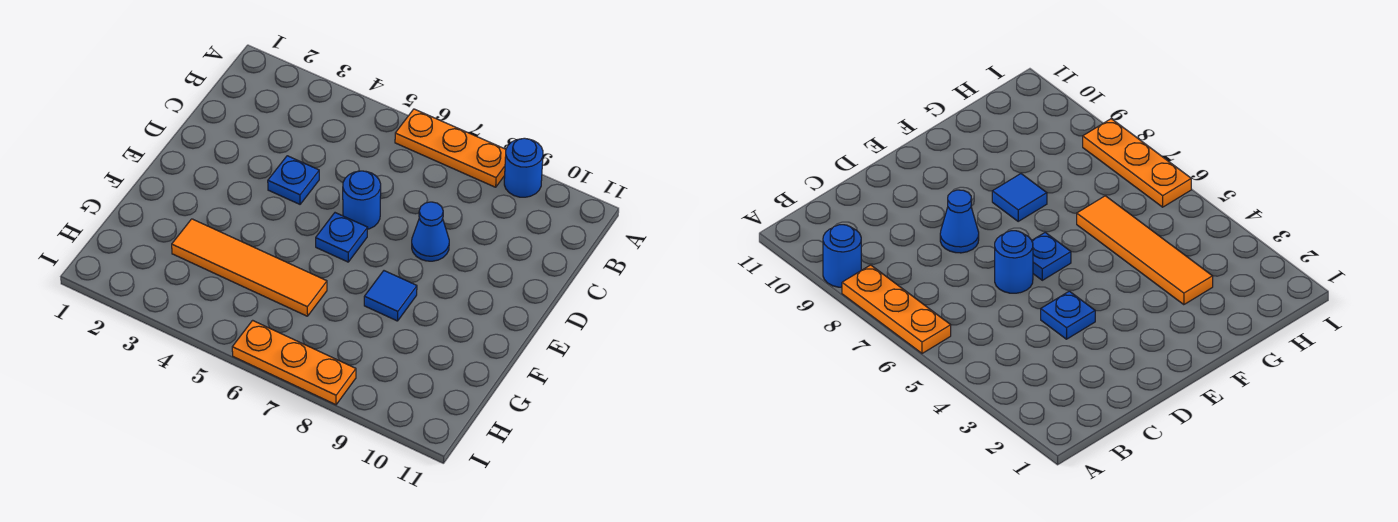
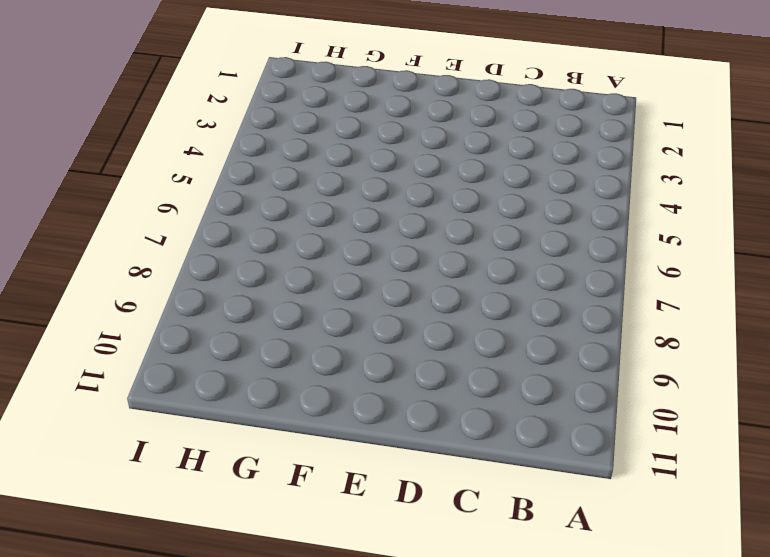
none -> orange 1x3 plate [395,109,506,187]
none -> blue 1x1 round brick [504,138,543,197]

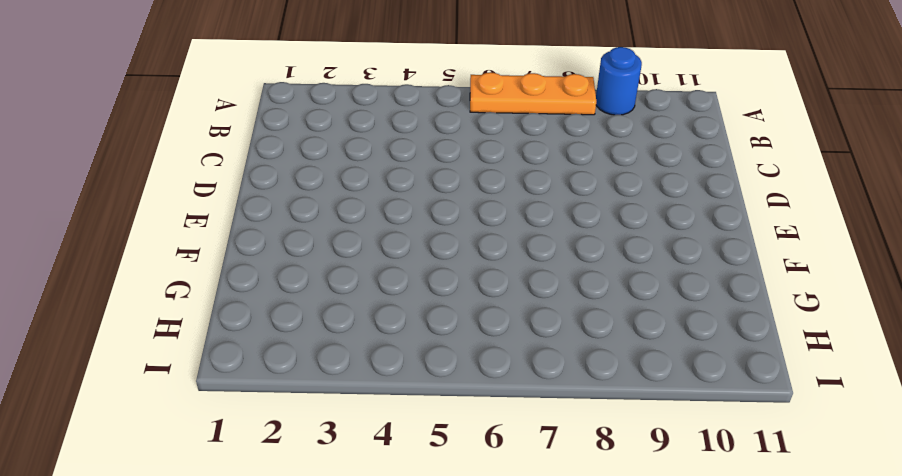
none -> blue 1x1 plate [268,156,319,204]
none -> blue 1x1 round brick [343,171,381,229]

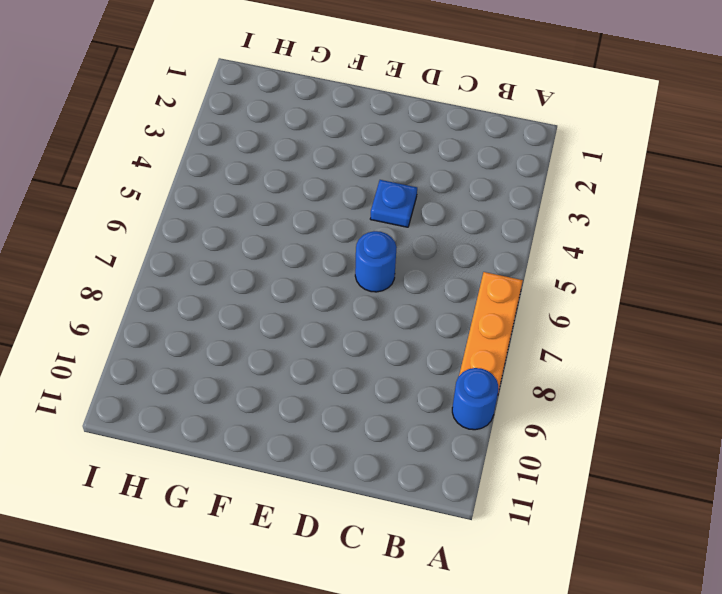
none -> blue 1x1 cone [412,202,449,261]
none -> blue 1x1 plate [316,213,368,262]

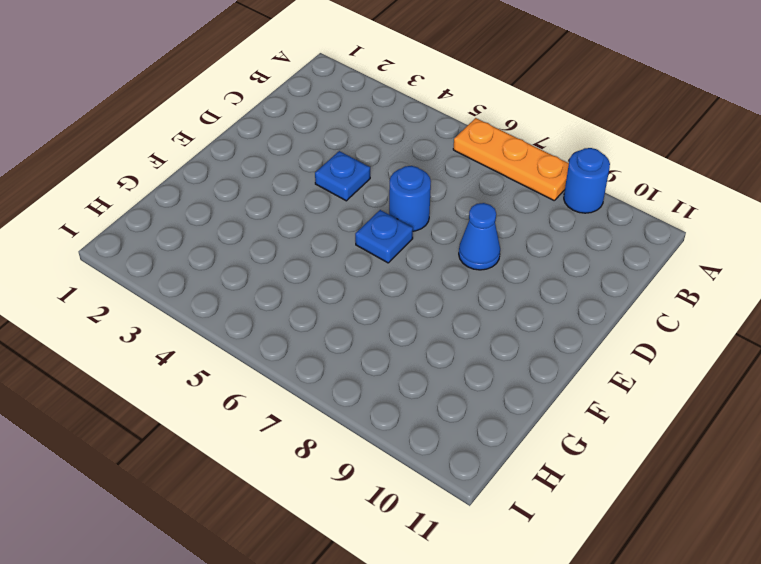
none -> blue 1x1 tile [364,271,417,321]
none -> orange 1x4 tile [172,219,327,316]

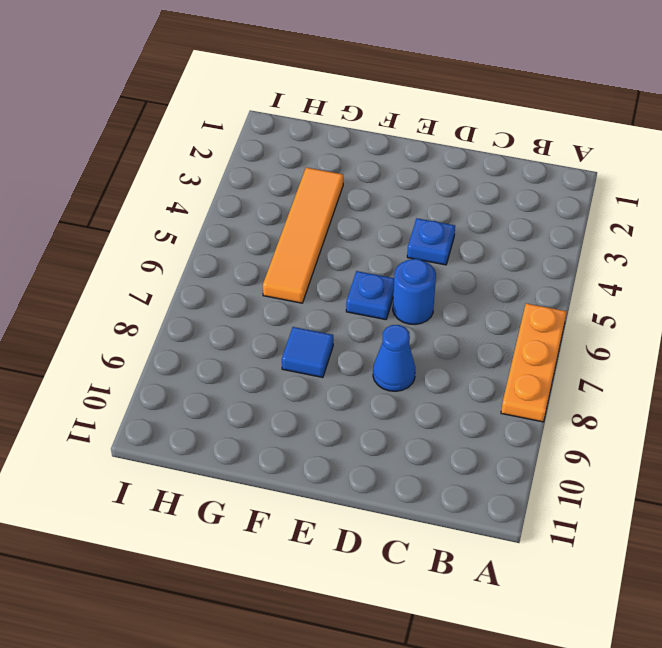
none -> blue 1x1 round brick [504,138,543,197]
none -> orange 1x3 plate [232,320,356,405]

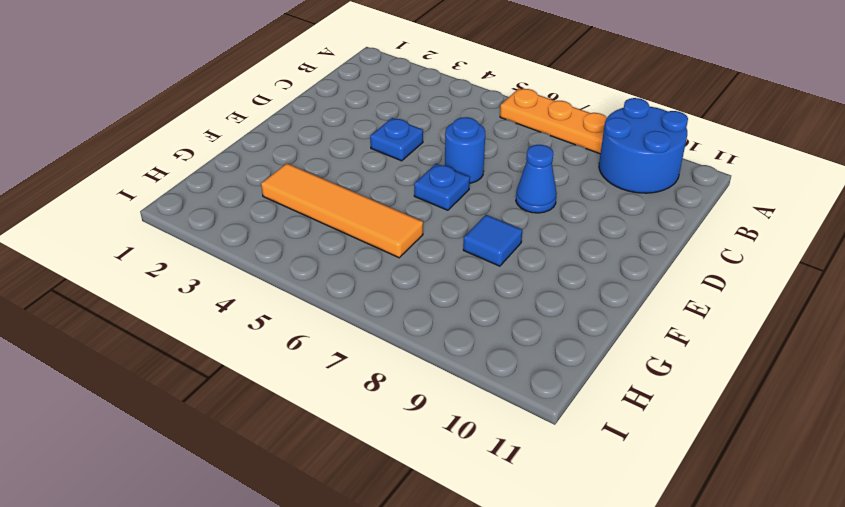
blue 2x2 round brick [599,98,688,193] -> blue 1x1 round brick [504,138,543,197]
none -> orange 1x3 plate [232,320,356,405]

